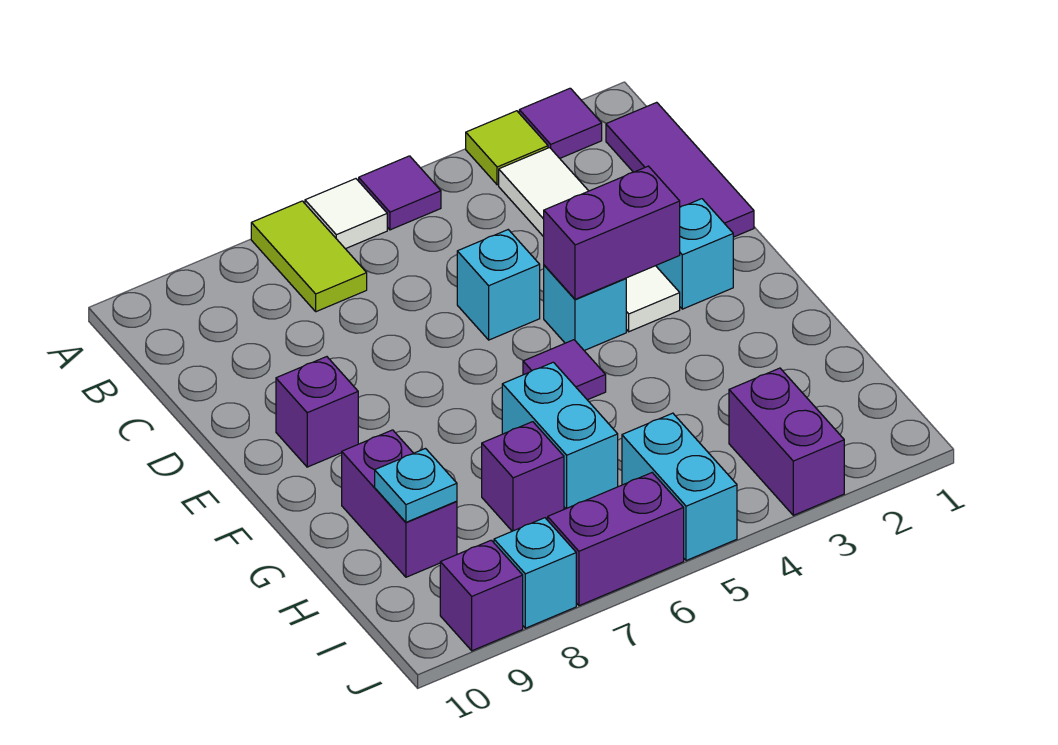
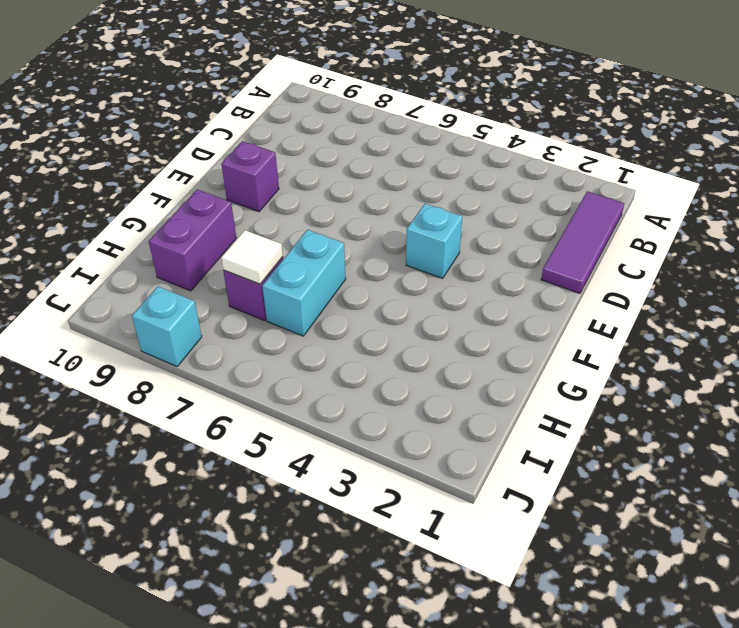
white 1x1 tile [221,230,283,284] -> white 1x1 tile moved to [305,179,387,249]
none -> purple 1x1 tile [519,88,602,158]
none -> lime 1x1 tile [466,111,548,185]
none -> purple 1x1 tile [359,156,441,230]

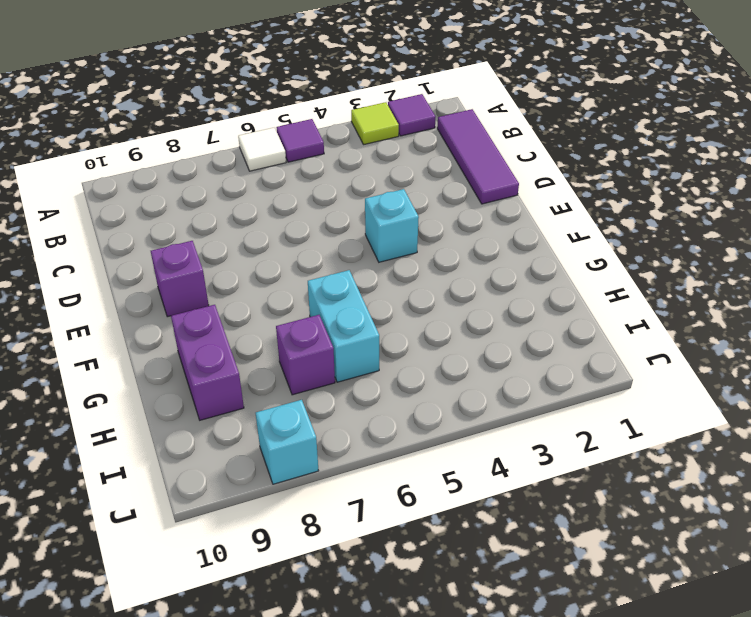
none -> lime 1x2 tile [251,201,367,312]
none -> white 1x4 tile [499,148,680,332]
none -> cyan 1x1 brick [457,230,540,340]

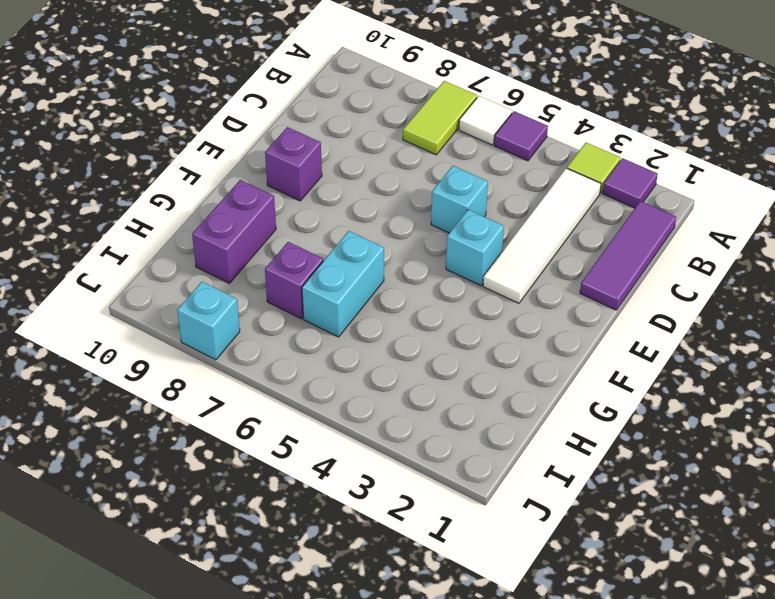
none -> cyan 1x1 brick [656,199,733,309]
none -> purple 1x1 tile [523,340,606,400]
none -> purple 1x2 brick [729,368,844,515]

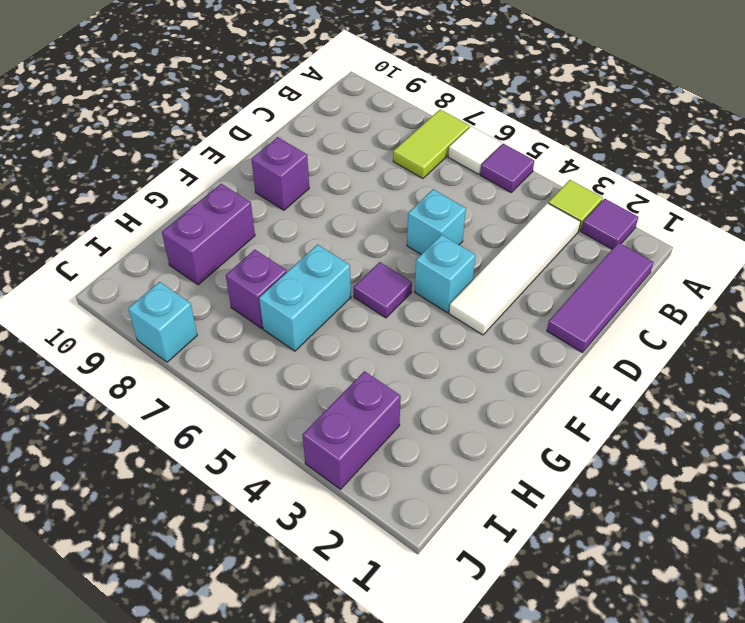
none -> cyan 1x1 brick [656,199,733,309]
none -> cyan 1x2 brick [622,413,737,561]
none -> purple 1x2 brick [548,473,684,606]

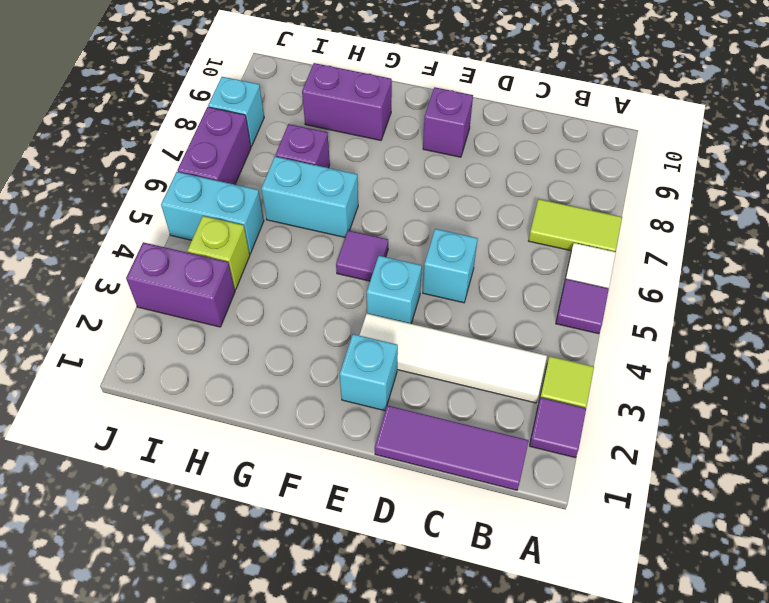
lime 1x1 brick [187,216,250,290] -> none
none -> purple 1x1 brick [440,540,523,651]
none -> purple 1x2 brick [544,166,680,299]
none -> cyan 1x1 plate [375,449,457,522]

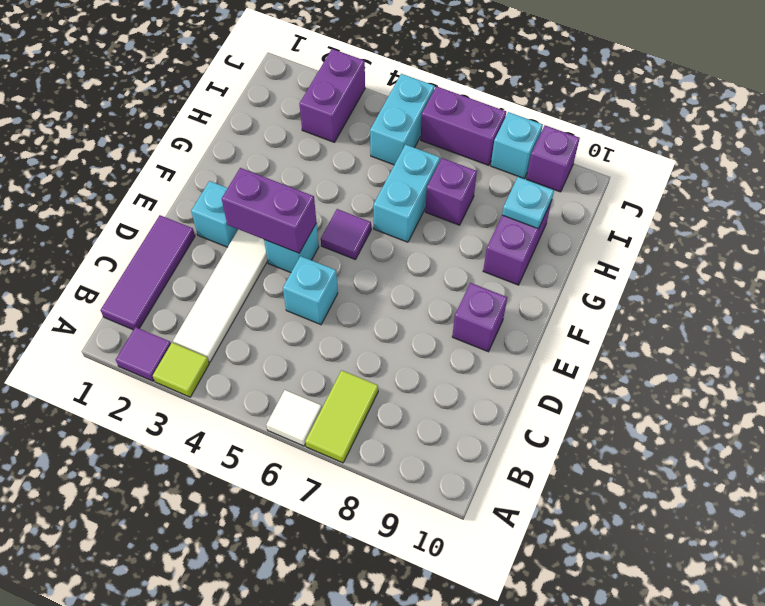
none -> purple 1x1 tile [359,156,441,230]

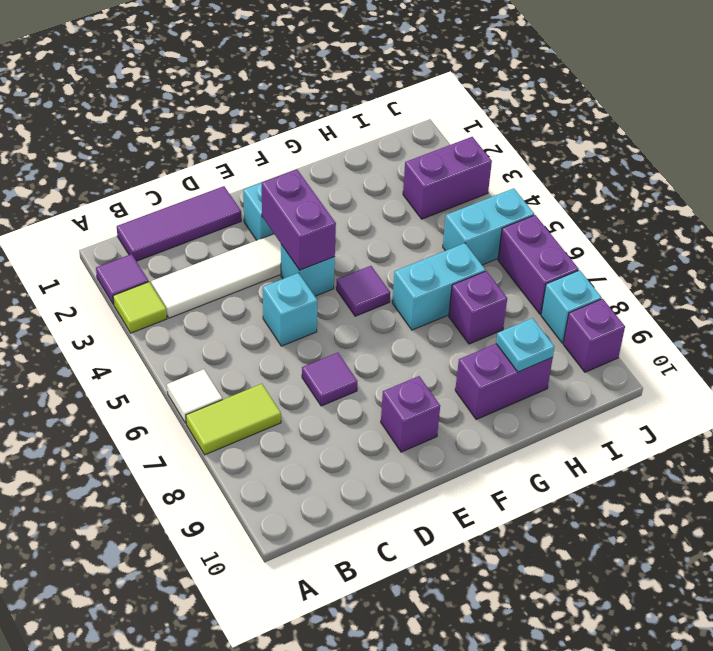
purple 1x1 tile [302,353,358,406] -> purple 1x1 tile moved to [359,156,441,230]

